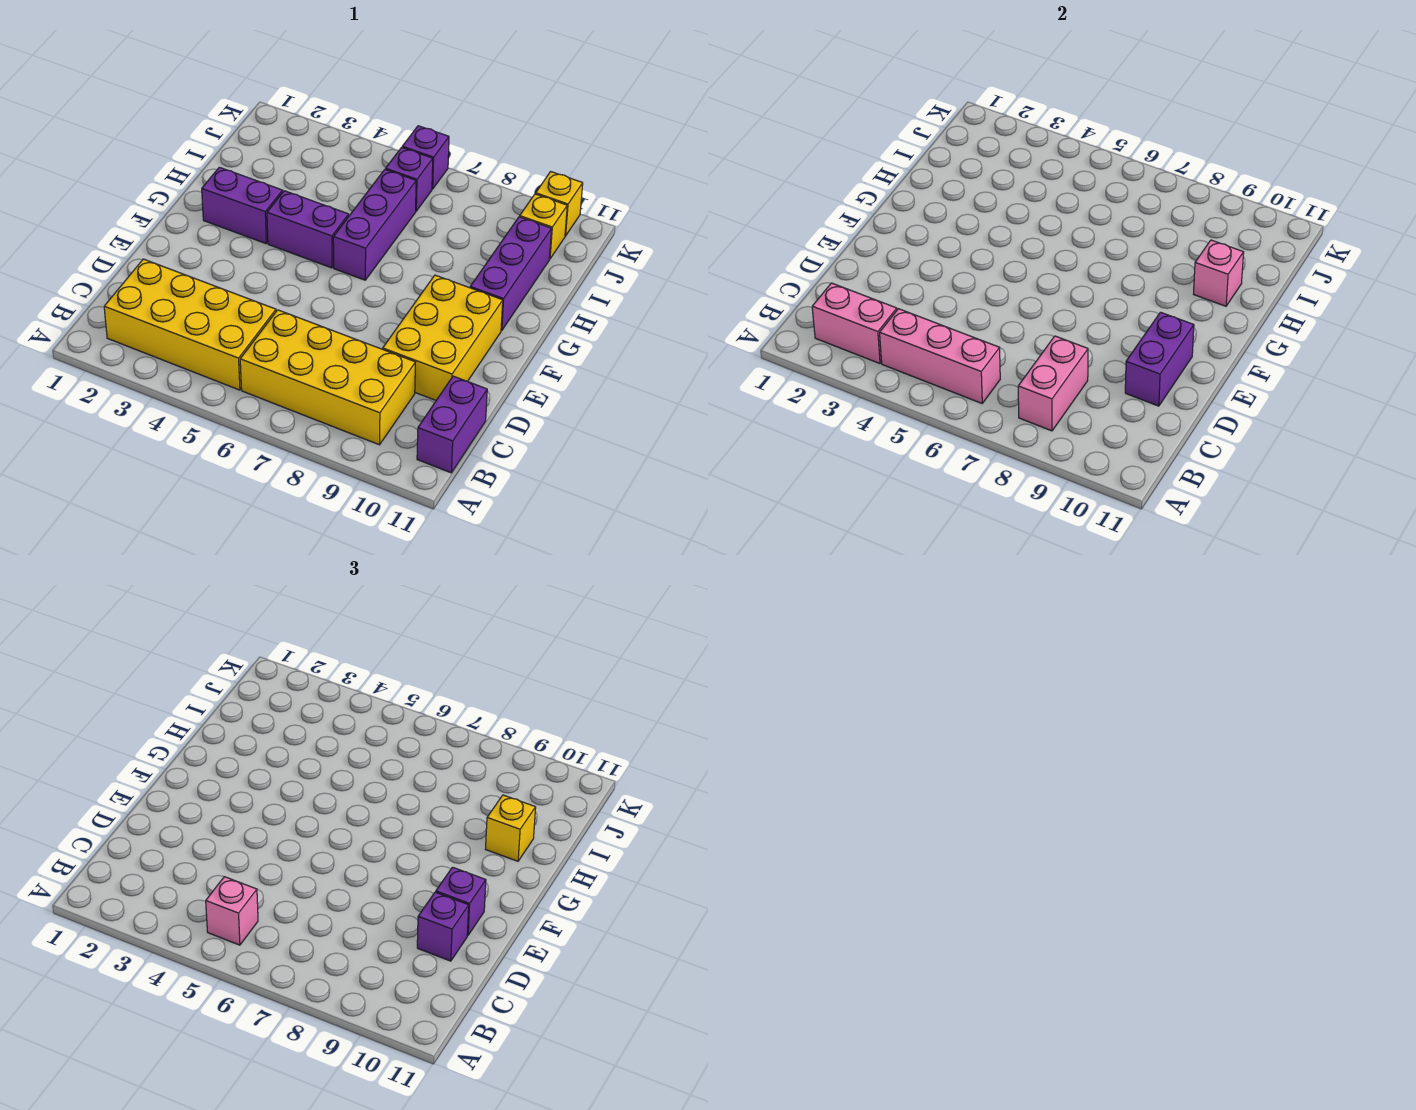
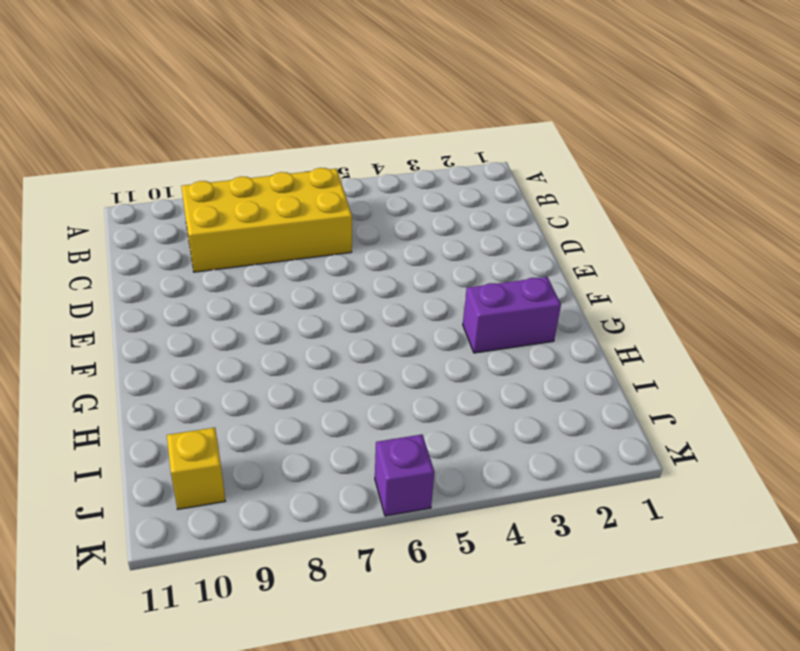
none -> yellow 2x4 brick [104,259,276,390]
none -> purple 1x2 brick [417,376,487,473]
none -> yellow 2x3 brick [383,275,503,400]

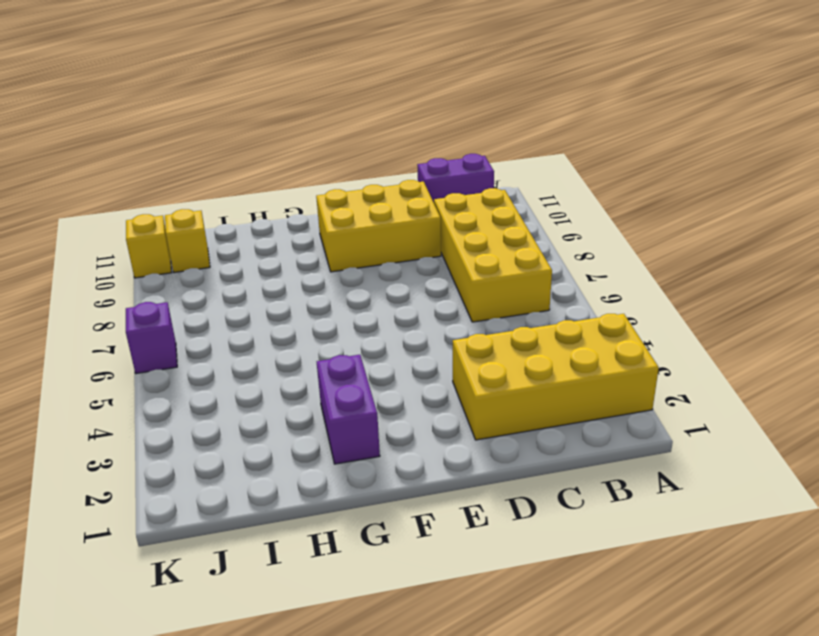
yellow 2x4 brick [453,314,659,440] -> yellow 2x4 brick turned to [104,259,276,390]
none -> purple 1x2 brick [267,191,349,268]
none -> purple 1x3 brick [333,169,416,280]
none -> purple 1x3 brick [470,217,552,331]

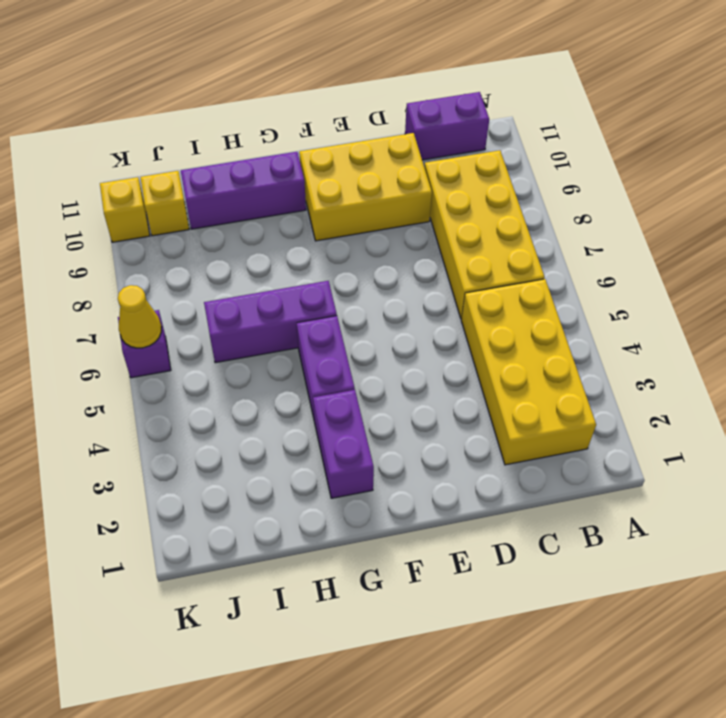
yellow 1x1 cone [118,285,162,348] -> none
none -> purple 1x1 brick [386,147,433,211]
none -> pink 1x2 brick [812,283,897,364]
none -> pink 1x3 brick [880,309,1000,403]

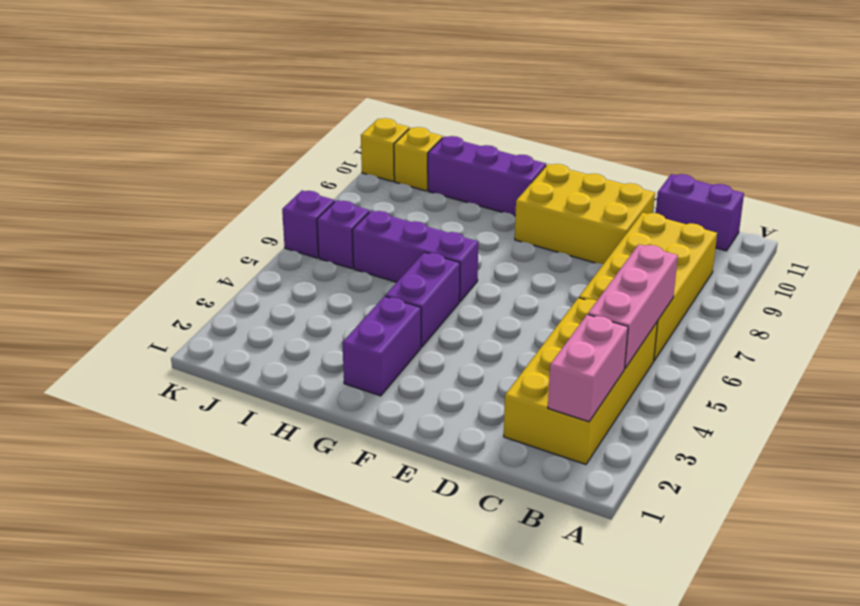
none -> pink 1x2 brick [1018,336,1088,431]
none -> purple 1x2 brick [1125,312,1194,406]
none -> pink 1x1 brick [1194,240,1244,306]

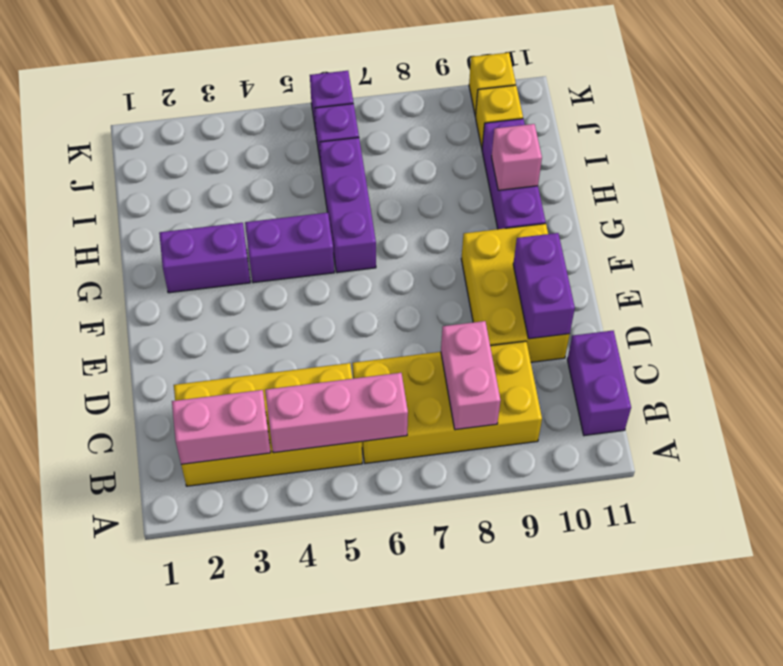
none -> pink 1x1 brick [206,877,258,945]
none -> purple 1x1 brick [417,892,469,961]
none -> purple 1x1 brick [436,867,486,935]

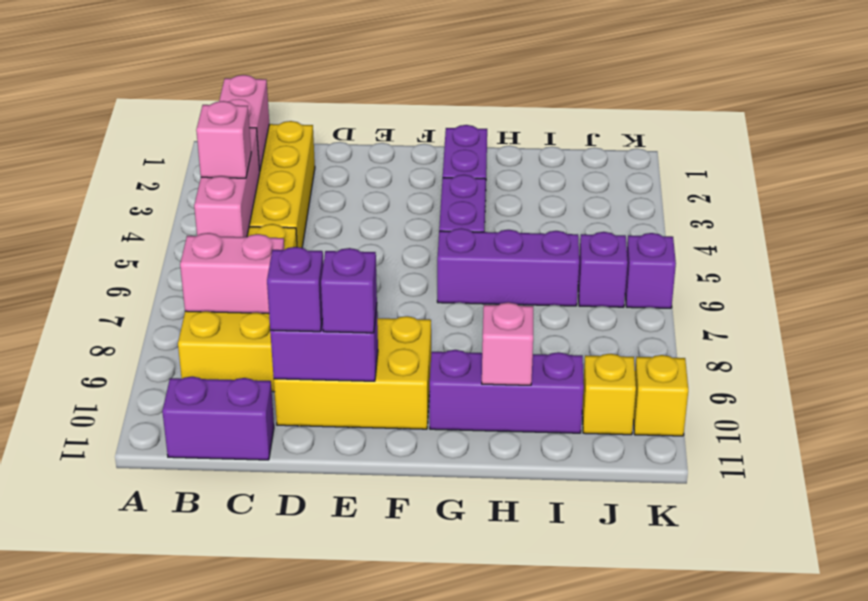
none -> yellow 1x1 brick [486,795,536,861]

